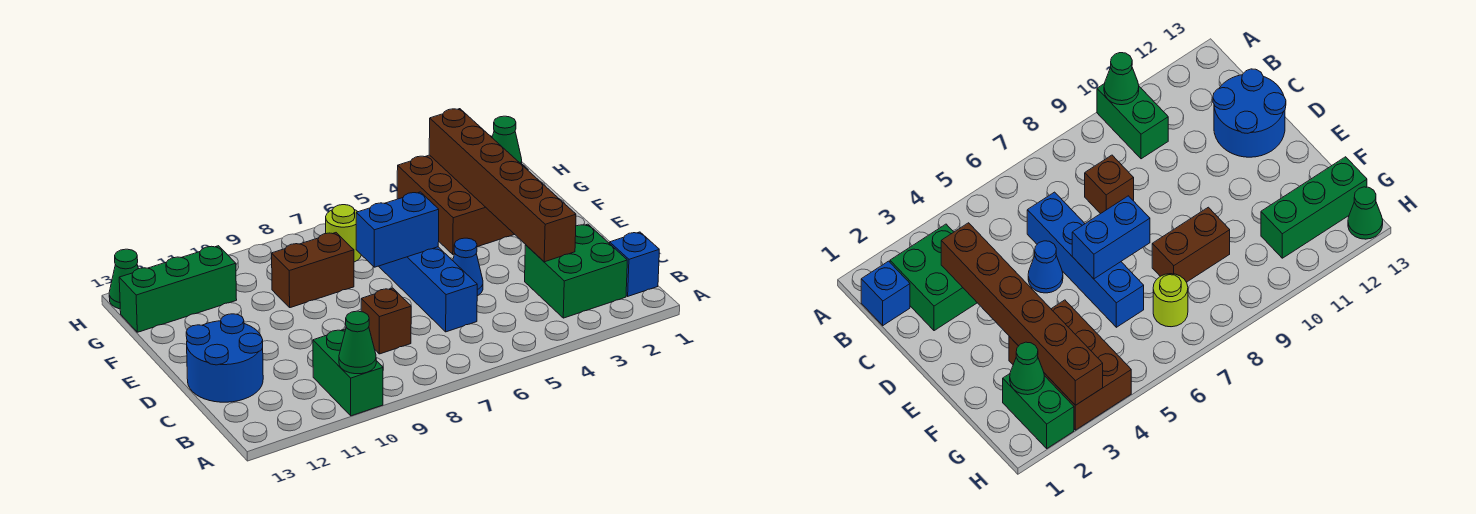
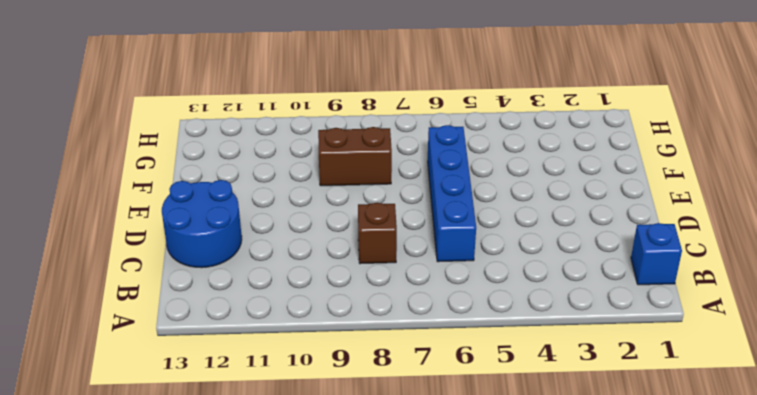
none -> green 1x2 brick [313,329,383,416]
none -> green 2x2 brick [525,224,627,318]
none -> blue 1x1 cone [453,238,483,296]

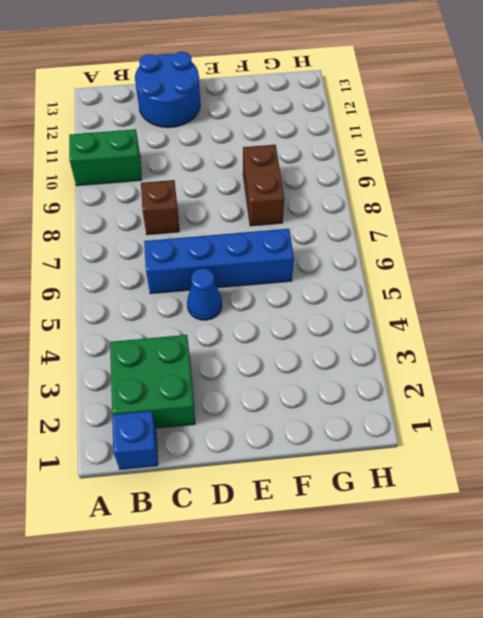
none -> brown 2x3 brick [397,155,514,254]
none -> green 1x2 brick [1003,374,1074,448]
none -> lime 1x1 round brick [326,205,361,262]

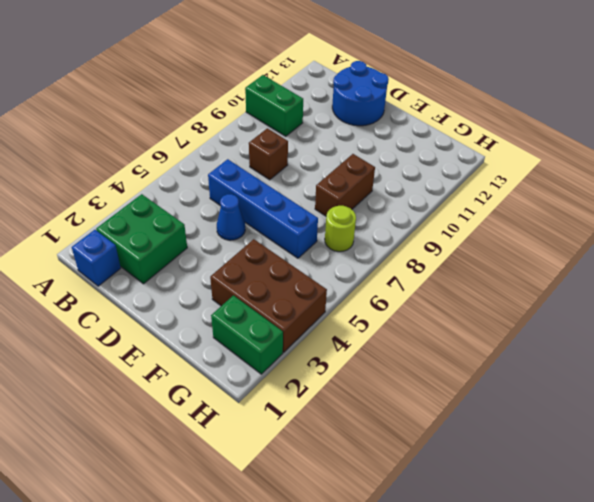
none -> green 1x3 brick [119,246,237,332]
none -> green 1x1 cone [109,249,138,309]
none -> green 1x1 cone [339,311,376,374]

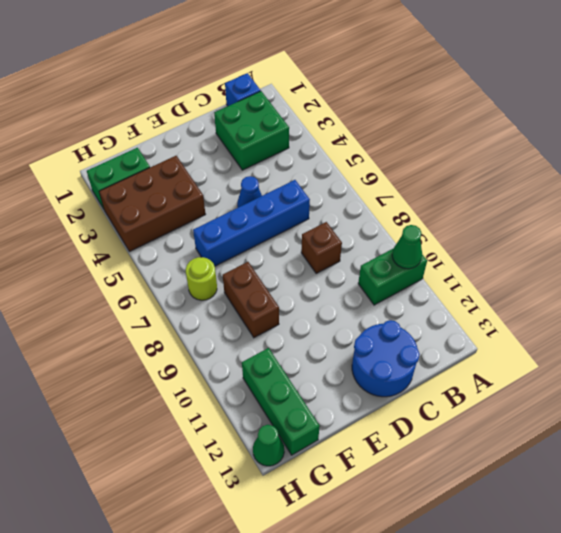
none -> brown 1x6 brick [429,109,576,262]
none -> blue 1x2 brick [356,192,439,267]
none -> green 1x1 cone [492,116,522,165]

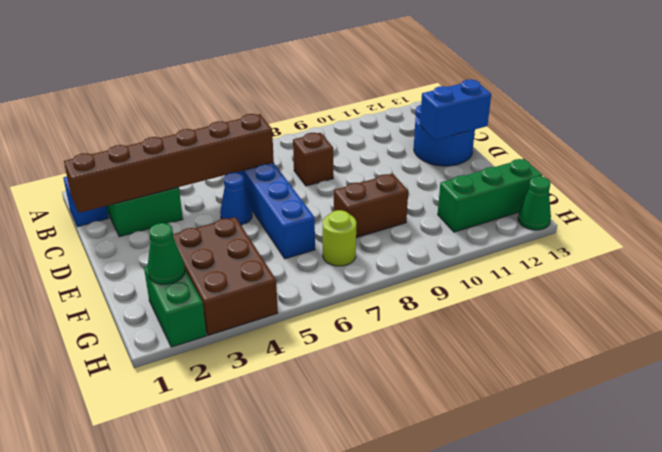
brown 1x6 brick [64,114,274,213] -> brown 1x6 brick turned to [429,109,576,262]
blue 1x2 brick [420,79,491,140] -> blue 1x2 brick moved to [356,192,439,267]
none -> green 1x2 brick [313,329,383,416]
none -> green 1x1 cone [339,311,376,374]

